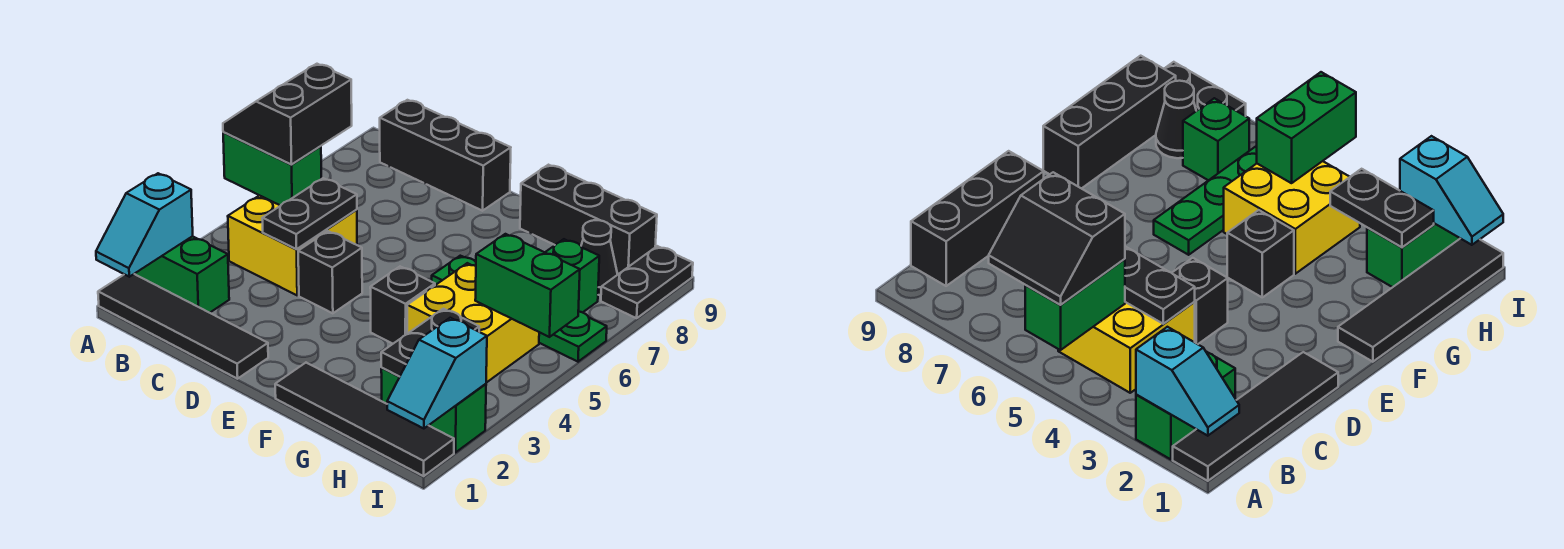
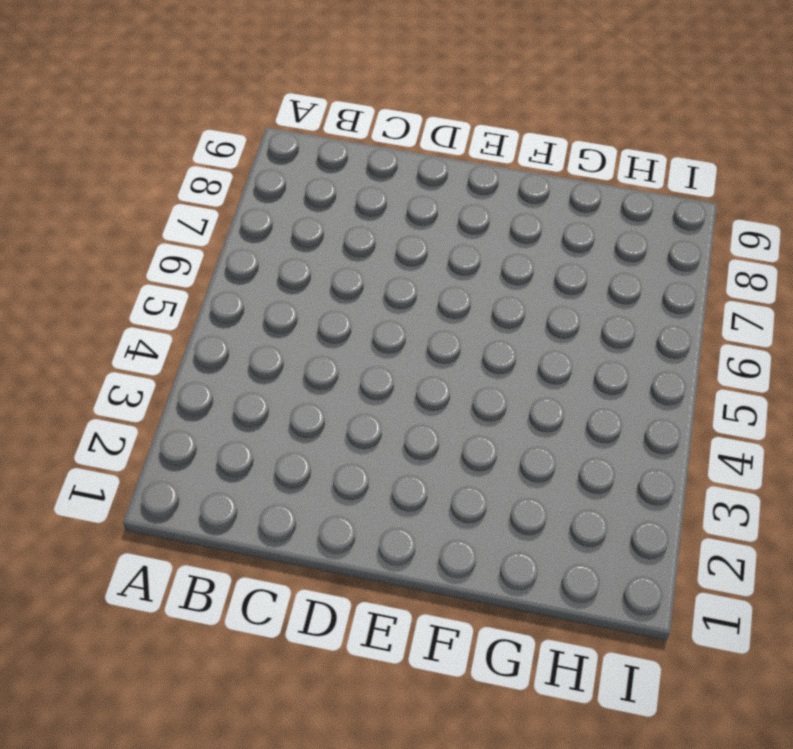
none -> black 1x4 tile [98,274,268,379]
none -> green 1x2 brick [135,236,229,313]
none -> yellow 2x2 brick [228,195,357,295]

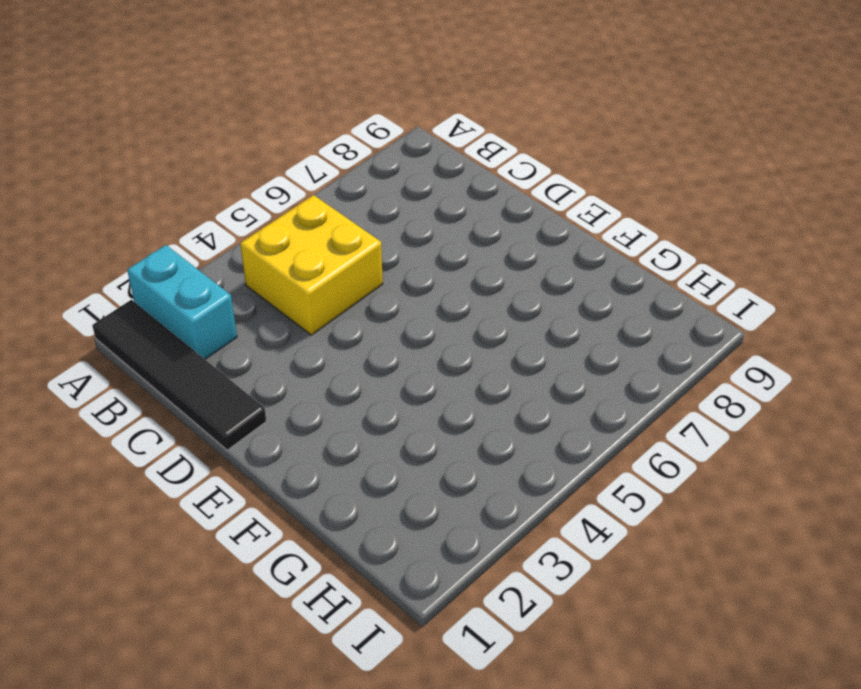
cyan 1x2 brick [127,245,237,359] -> green 1x2 brick [135,236,229,313]
none -> black 1x3 brick [380,100,511,211]
none -> black 1x1 brick [298,231,362,313]
none -> black 1x4 tile [275,363,454,476]

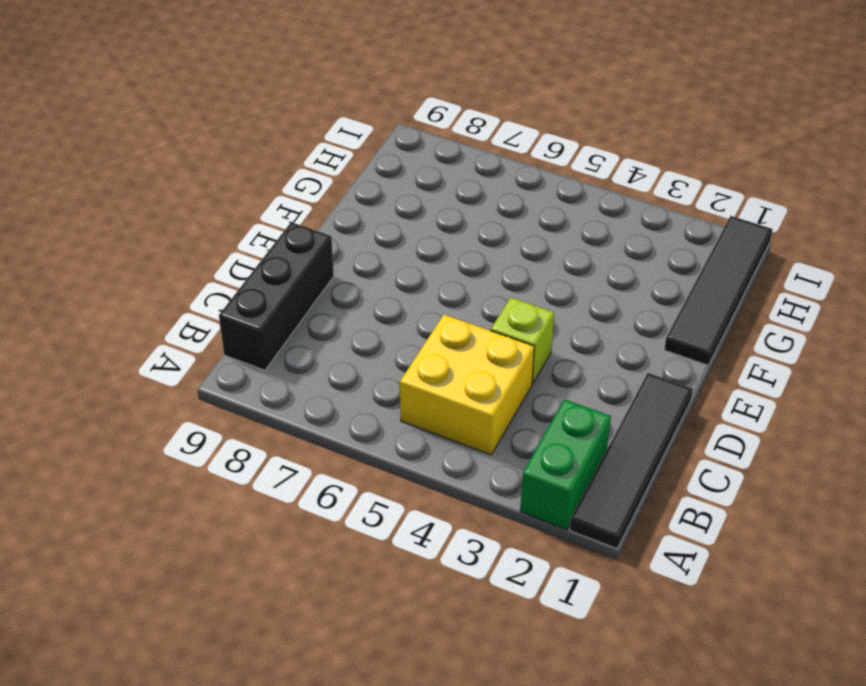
lime 1x1 brick [491,298,554,384] -> black 1x1 brick [298,231,362,313]
none -> black 1x1 brick [370,267,435,344]
none -> green 1x4 plate [432,256,607,362]
none -> black 1x3 brick [520,165,657,274]

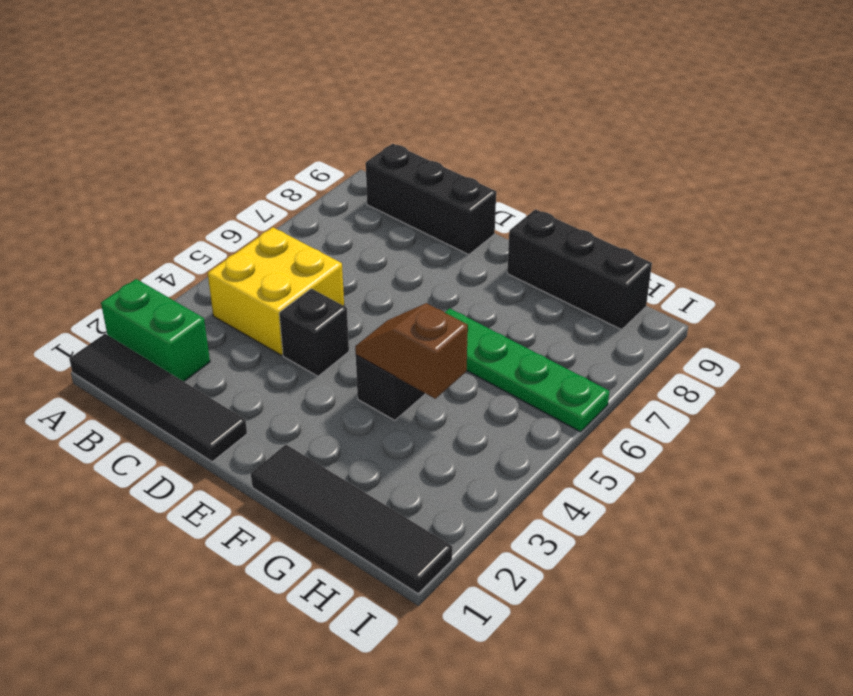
brown 1x2 slope [355,303,468,399] -> none
none -> yellow 2x2 brick [407,263,539,383]
none -> green 1x2 brick [381,368,486,453]
none -> green 1x1 brick [545,239,599,313]

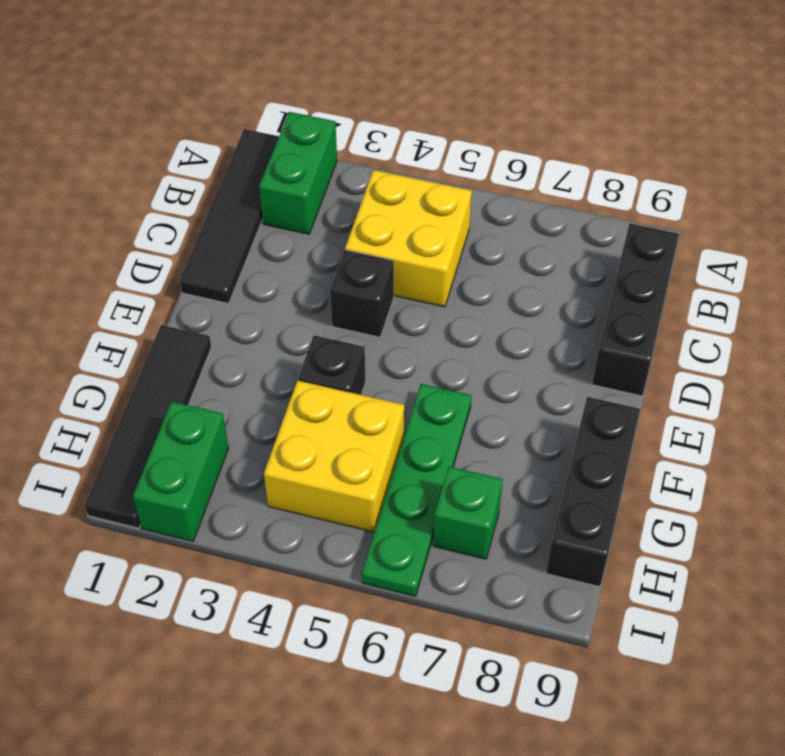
none -> black 1x1 cone [581,220,618,295]
none -> black 1x2 plate [601,246,693,318]
none -> cyan 1x2 slope [96,173,193,277]

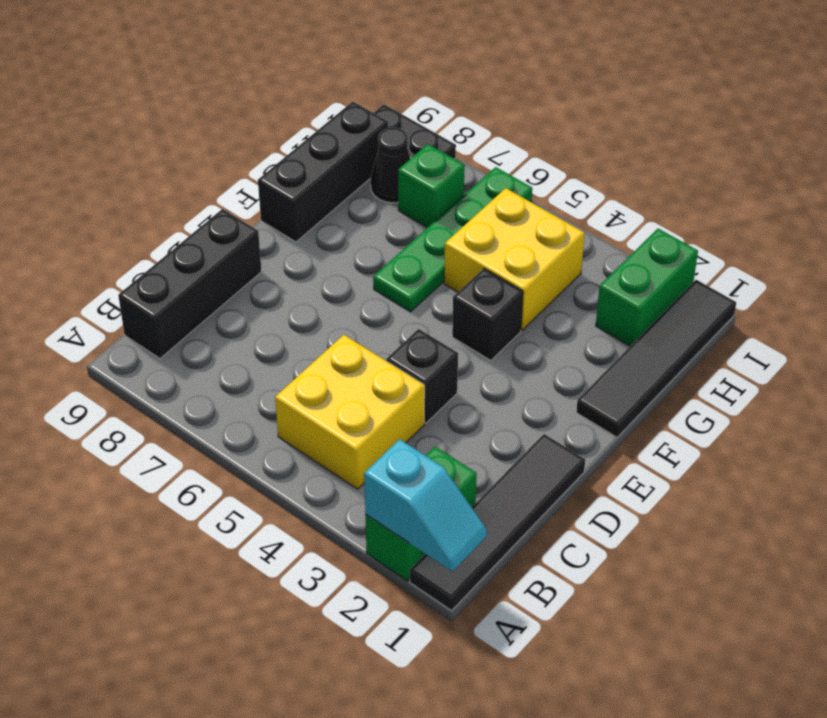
none -> green 1x2 brick [223,133,321,206]
none -> black 1x2 plate [262,178,357,249]
none -> black 1x2 plate [381,309,479,377]

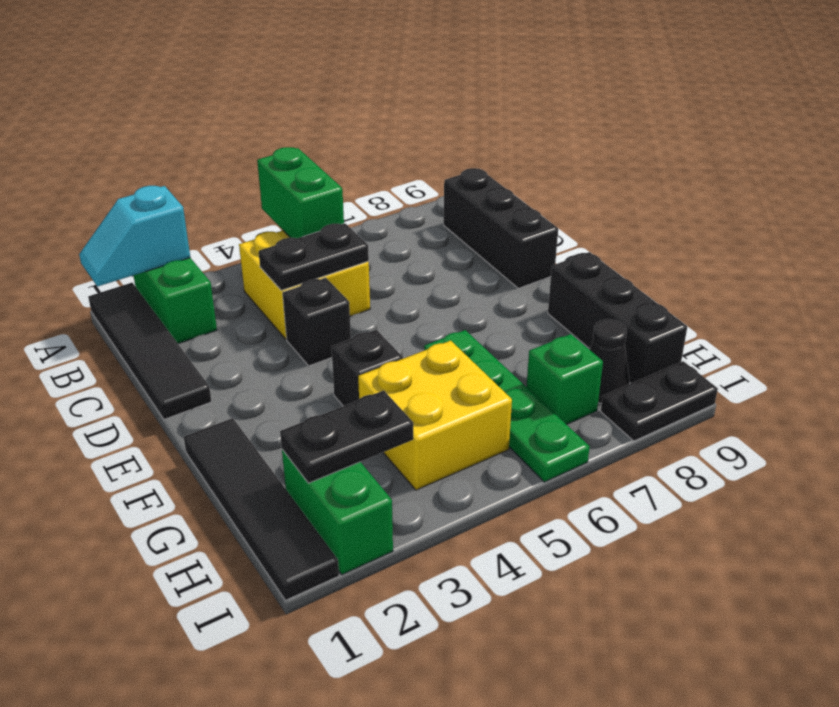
none -> green 1x2 brick [475,234,580,337]
none -> cyan 1x2 slope [387,318,487,429]
none -> black 2x2 slope [223,64,352,165]

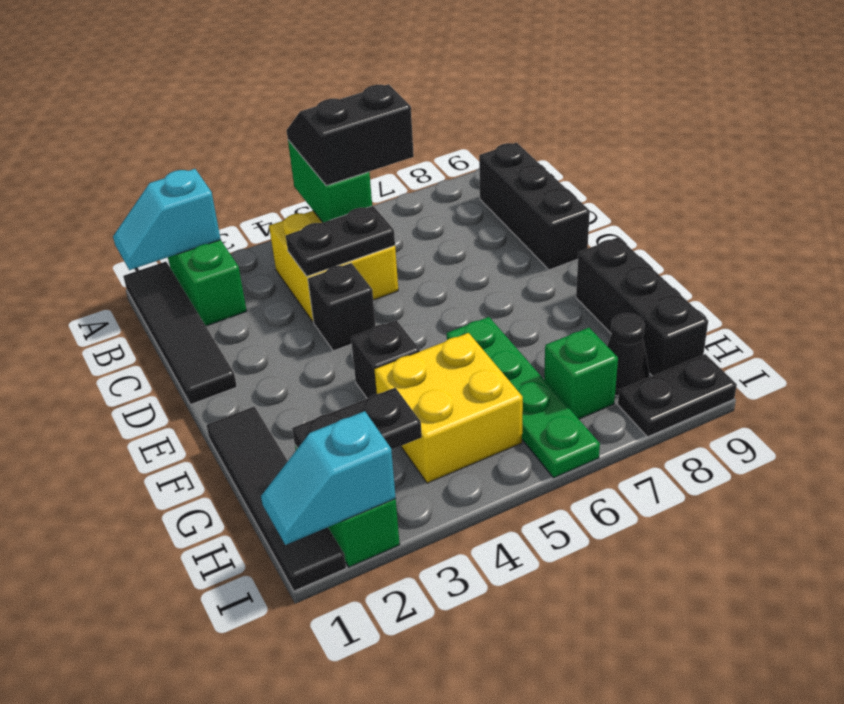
none -> green 1x2 brick [475,234,580,337]

